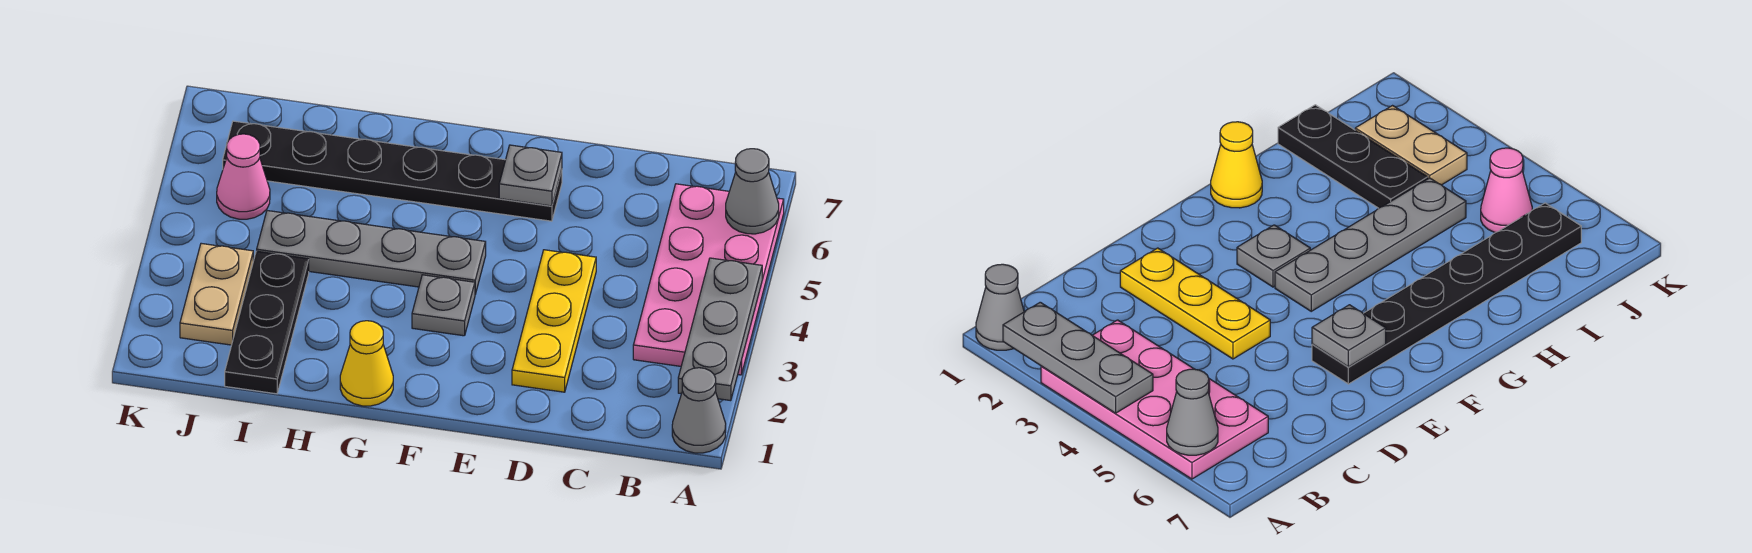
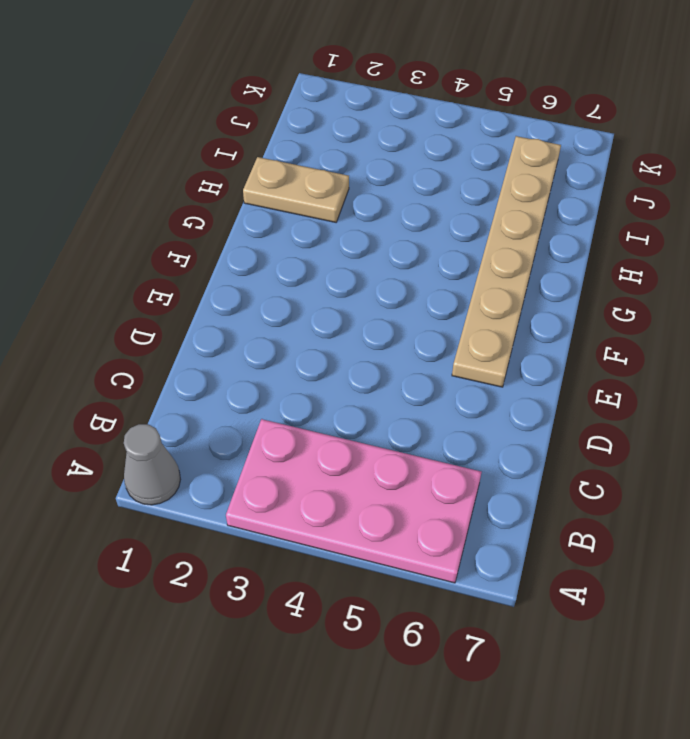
tan 1x6 plate [452,136,561,387] -> black 1x6 plate [223,121,562,221]
tan 1x2 plate [243,157,349,222] -> tan 1x2 plate moved to [180,243,253,345]
none -> yellow 1x3 plate [512,250,596,392]
none -> grey 1x1 plate [412,275,475,336]
none -> grey 1x4 plate [257,211,486,294]

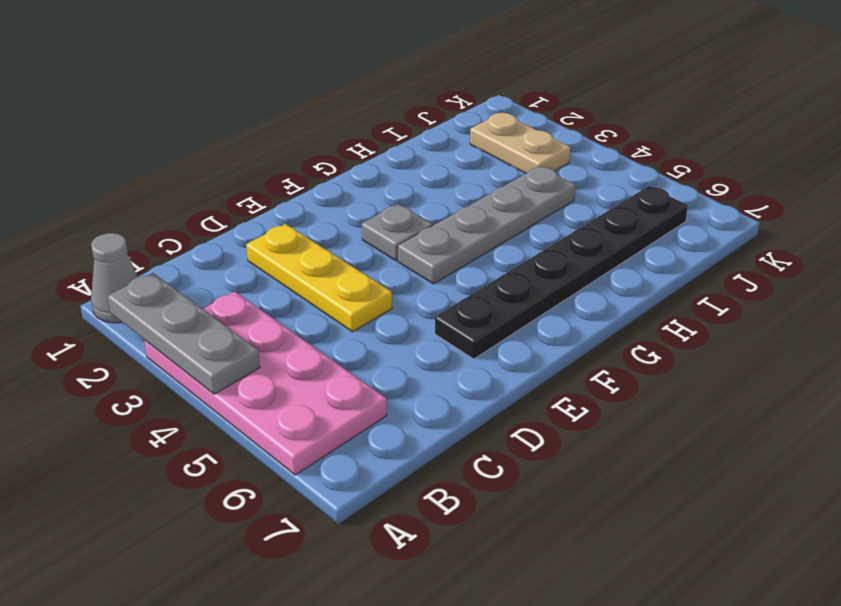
none -> yellow 1x1 cone [340,321,393,406]
none -> black 1x3 plate [225,251,309,394]
none -> pink 1x1 cone [217,134,270,219]

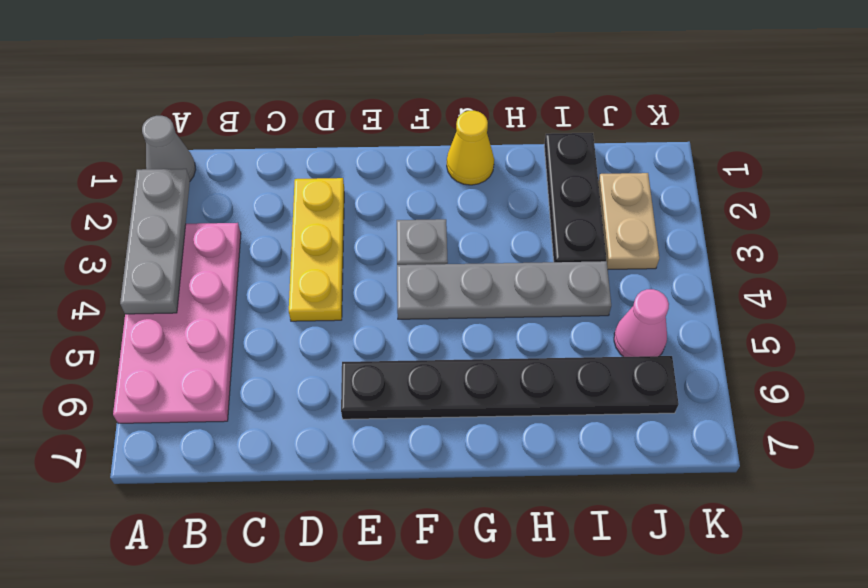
none -> grey 1x1 cone [726,149,779,234]
none -> grey 1x1 plate [499,145,562,206]

